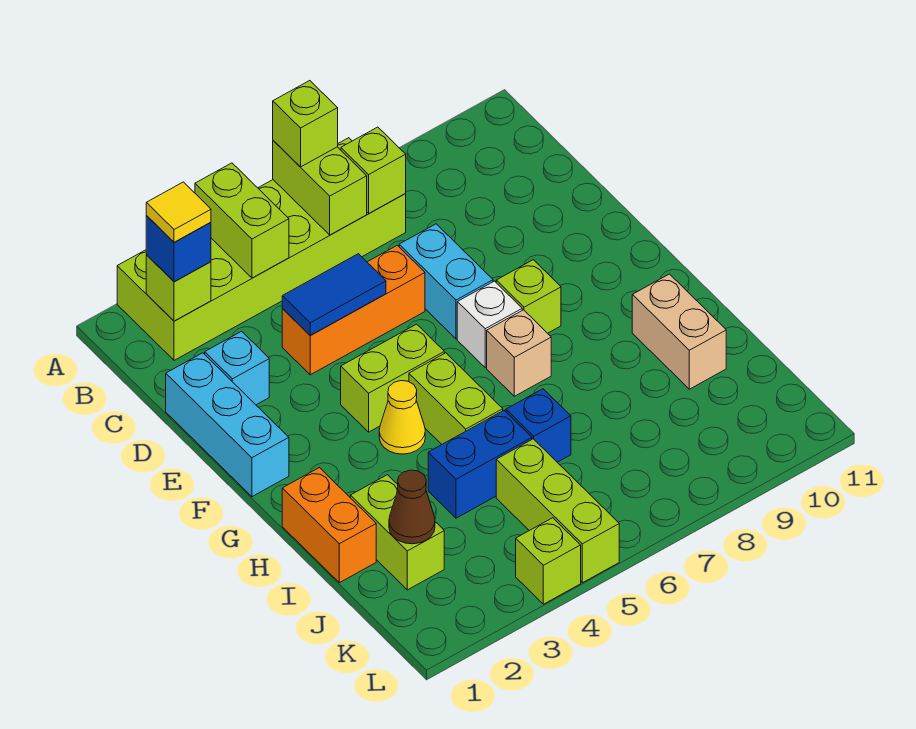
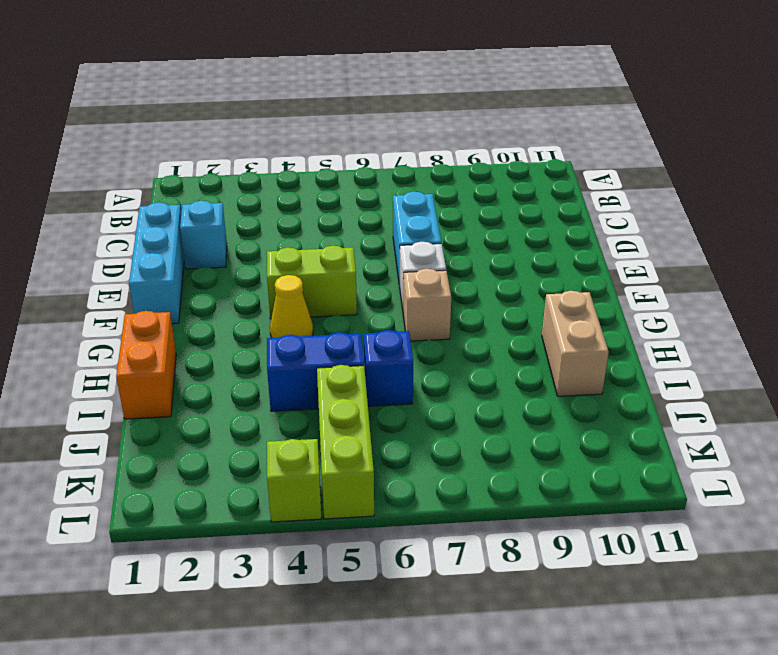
none -> lime 2x6 brick [117,138,406,360]
none -> orange 1x3 brick [282,245,425,375]
none -> lime 1x1 brick [496,260,561,333]

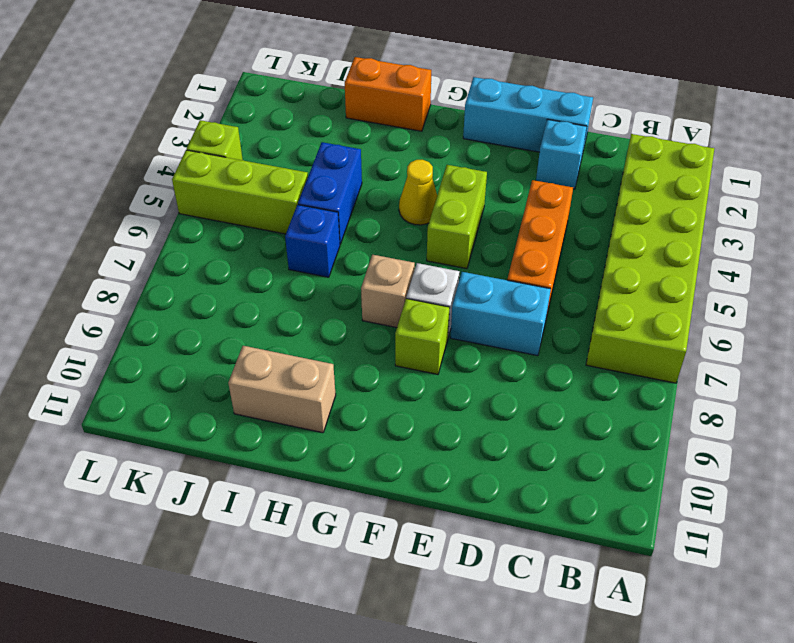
none -> lime 1x2 brick [409,353,503,444]
none -> lime 1x2 brick [350,475,444,590]
none -> lime 1x2 brick [195,163,289,278]

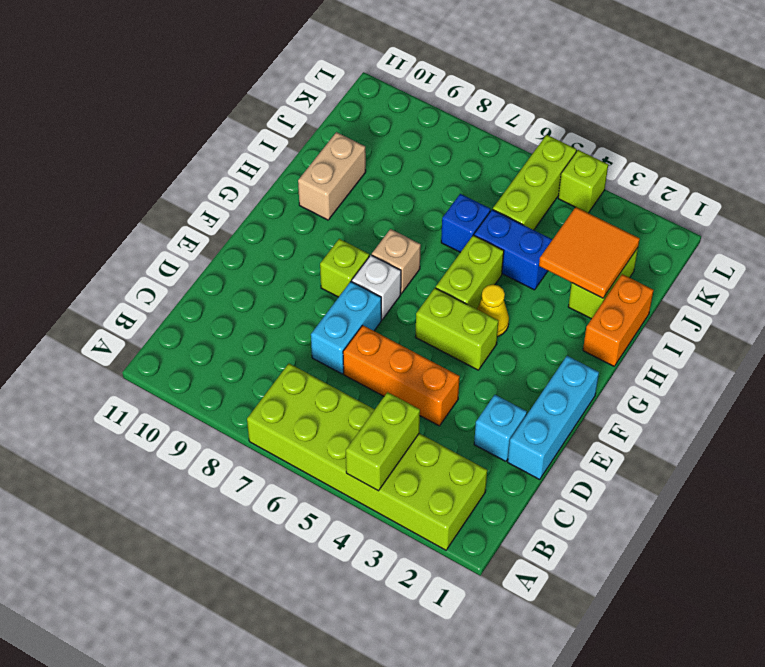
orange 2x2 tile [539,207,640,298] -> brown 1x1 cone [389,470,435,544]
none -> lime 1x2 brick [273,141,367,235]
none -> lime 1x1 brick [146,255,211,321]
none -> lime 1x1 brick [341,127,406,213]

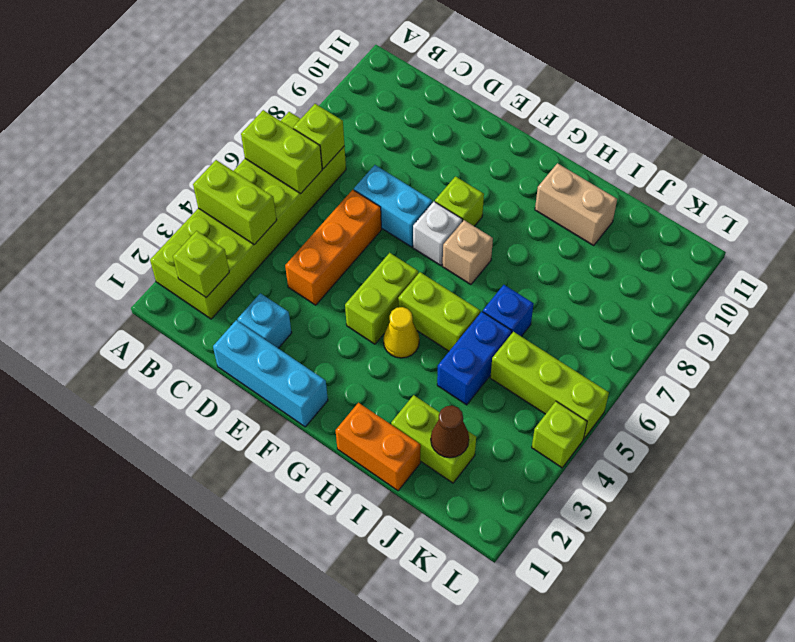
none -> blue 1x2 tile [282,254,386,335]
none -> lime 1x1 brick [273,81,338,167]
none -> blue 1x1 brick [146,216,211,282]

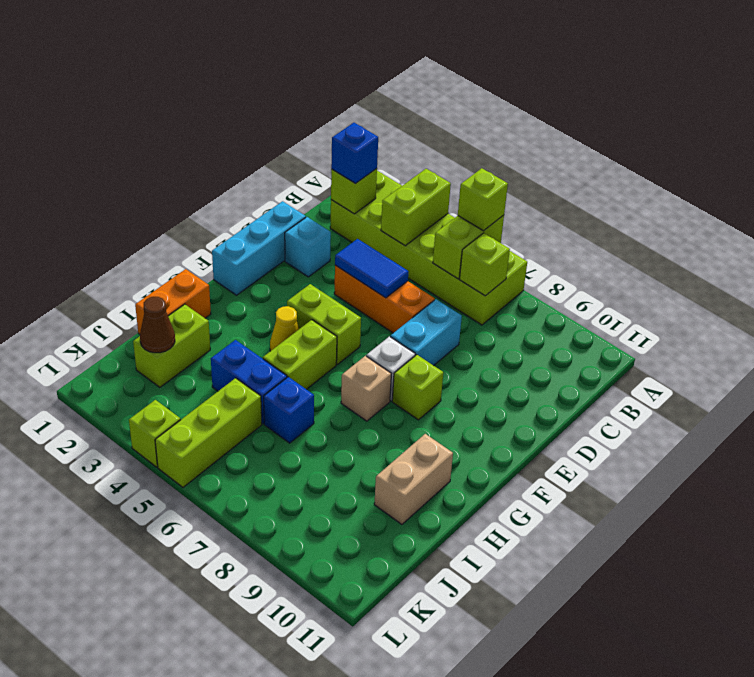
none -> yellow 1x1 tile [146,182,211,242]

